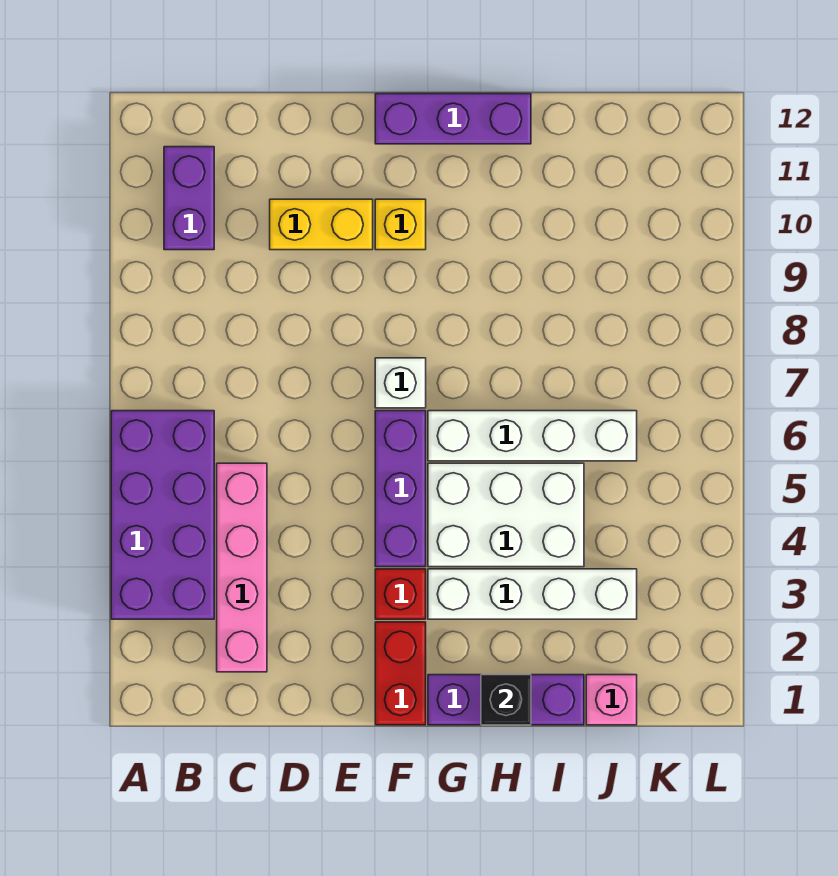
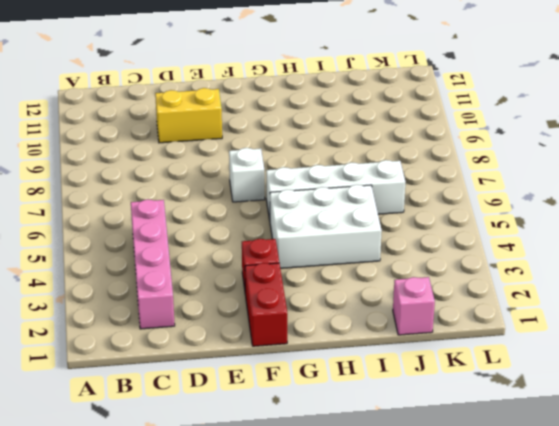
none -> purple 2x4 brick [111,411,214,619]
none -> purple 1x2 brick [164,147,214,250]
none -> purple 1x3 brick [375,411,426,567]

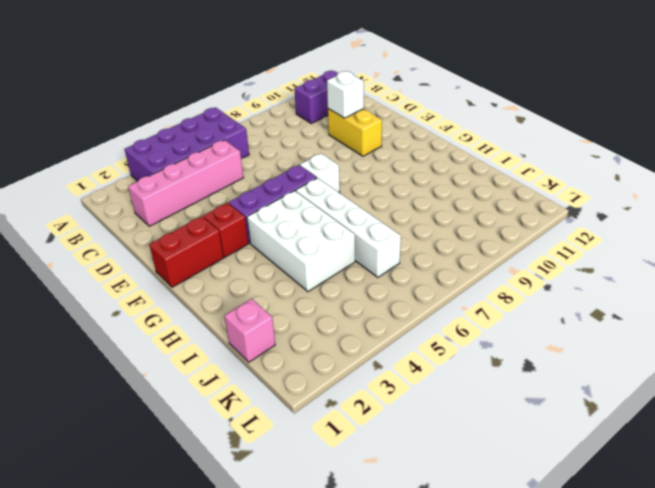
white 1x1 brick [327,71,364,118] -> none
none -> yellow 1x1 brick [375,199,426,250]
none -> purple 1x3 brick [375,94,531,144]
none -> purple 1x3 brick [428,675,584,725]

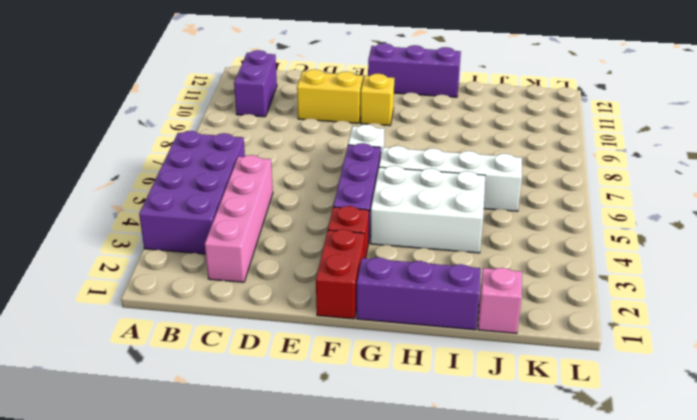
none -> white 1x4 brick [428,569,637,619]
none -> black 1x1 brick [481,675,531,725]

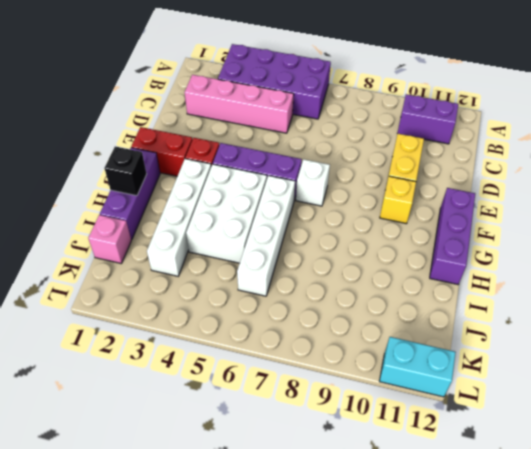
cyan 1x2 brick [379,337,456,397] -> none

